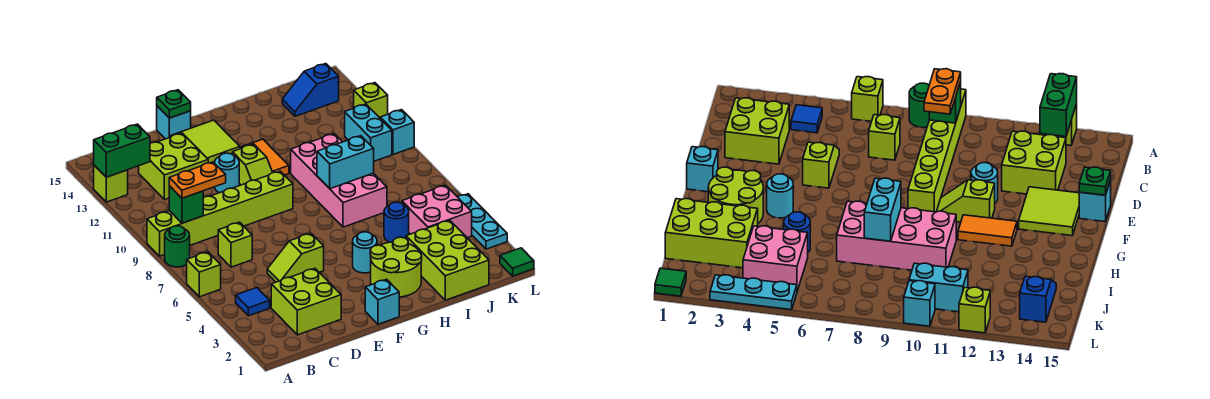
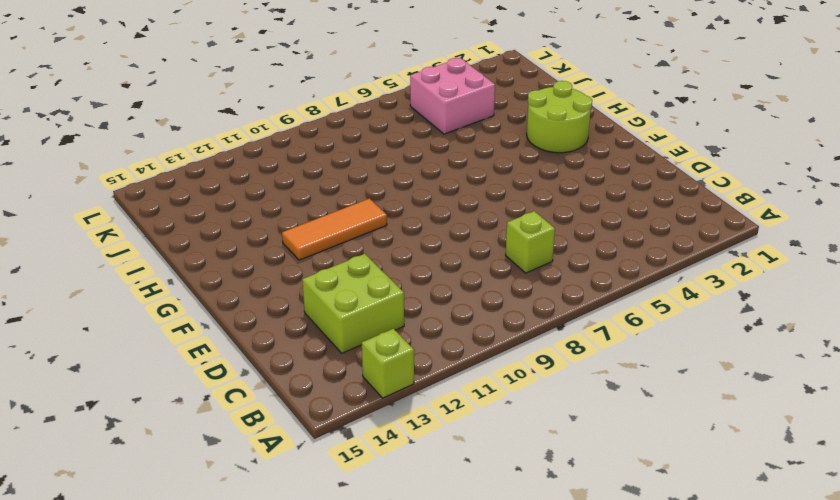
orange 1x3 tile [282,199,387,260] -> orange 1x2 tile [242,139,289,175]
none -> lime 1x1 brick [187,252,221,297]
none -> green 1x1 round brick [165,226,190,267]
none -> lime 1x6 brick [147,171,293,256]
none -> blue 1x1 tile [236,287,270,316]

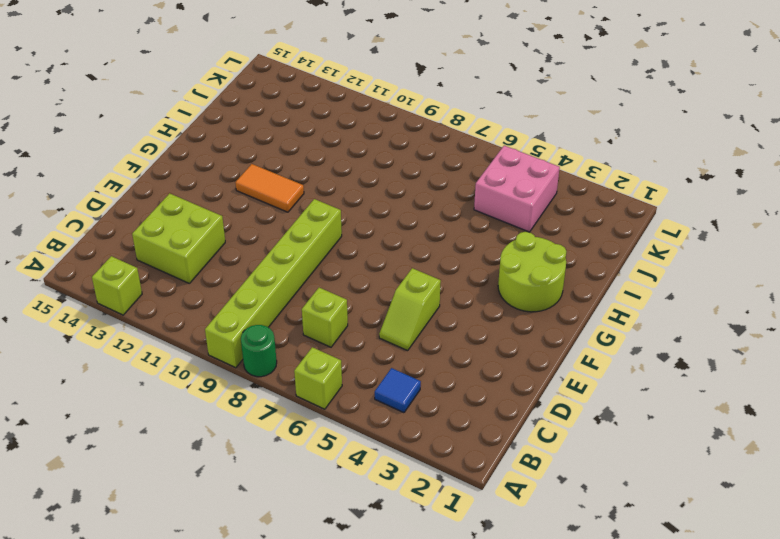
none -> lime 2x2 brick [271,269,341,335]
none -> cyan 1x1 round brick [215,153,239,193]
none -> lime 2x2 tile [170,120,240,163]
none -> cyan 1x1 brick [157,106,191,139]

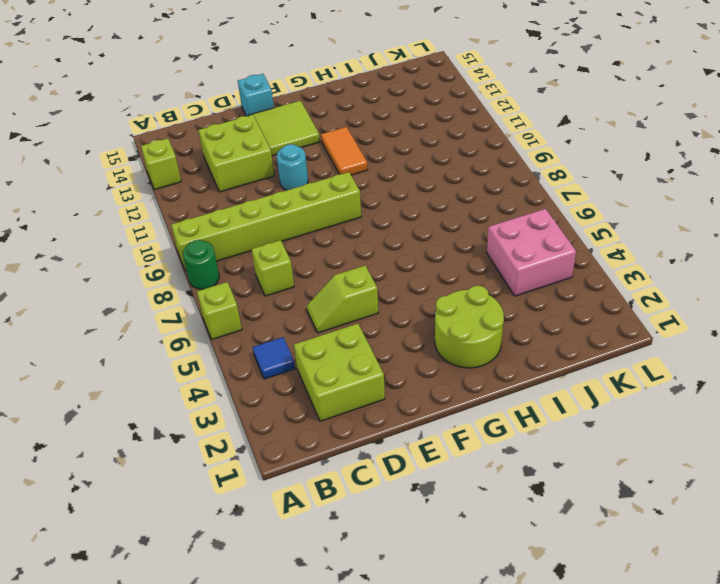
none -> cyan 1x1 brick [365,279,399,324]
none -> lime 1x2 slope [232,144,273,185]
none -> cyan 1x1 round brick [353,232,377,273]
none -> pink 2x4 brick [291,134,387,227]

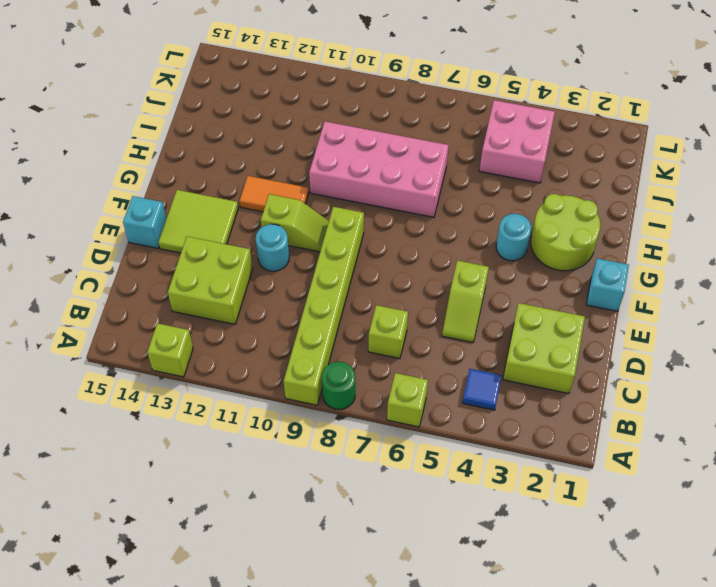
none -> lime 2x3 brick [406,220,489,300]
none -> blue 1x1 round brick [384,202,409,242]
none -> blue 1x2 slope [282,64,339,116]
none -> cyan 1x2 brick [345,104,392,161]

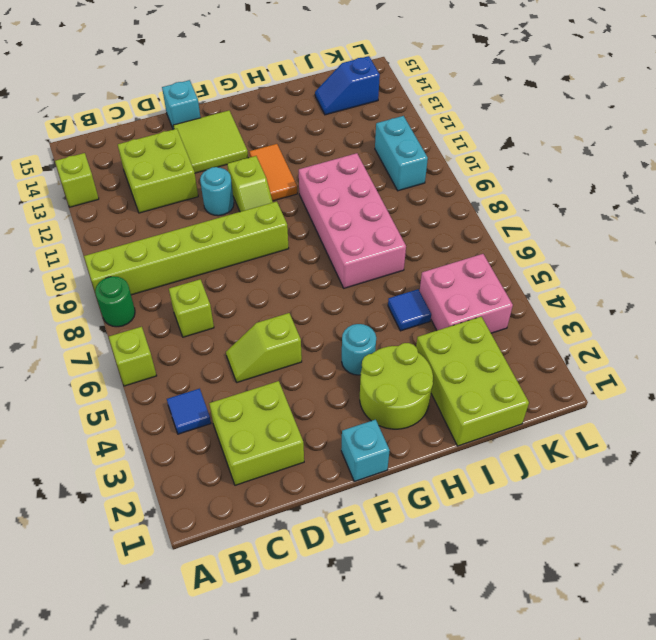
blue 1x1 tile [388,289,431,331] -> blue 1x1 round brick [384,202,409,242]
none -> green 1x1 tile [500,248,534,276]
none -> cyan 1x3 plate [458,194,507,249]
none -> cyan 1x1 brick [380,110,414,154]
none -> lime 1x1 brick [354,83,388,118]

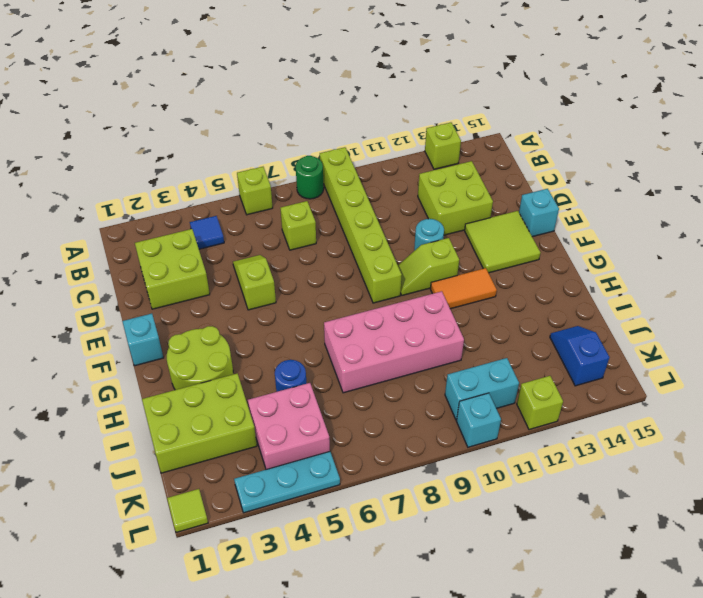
lime 1x1 tile [167,489,208,532] -> green 1x1 tile [500,248,534,276]
none -> cyan 1x1 round brick [353,232,377,273]
none -> green 1x2 brick [94,124,150,177]
none -> green 1x1 brick [169,186,203,223]
none -> green 1x1 plate [157,90,191,118]

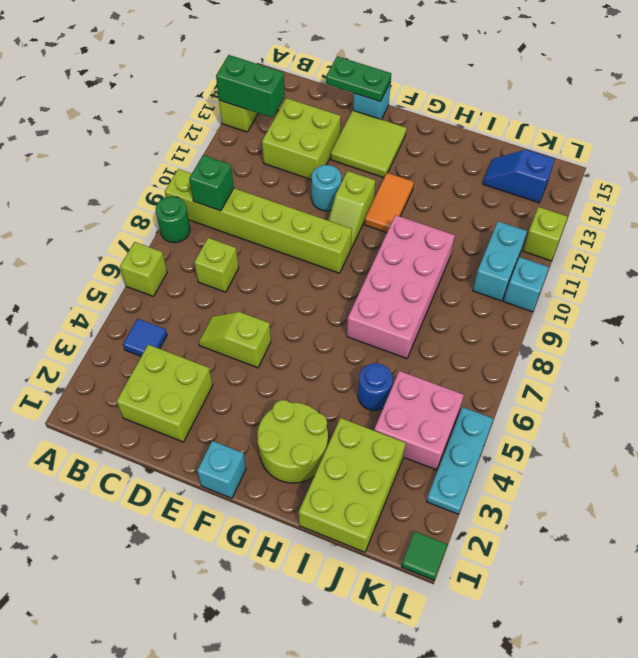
green 1x2 plate [326,56,391,102] -> green 1x1 plate [157,90,191,118]
none -> cyan 1x1 round brick [353,232,377,273]
none -> cyan 1x2 brick [317,136,374,189]
none -> orange 1x2 plate [169,162,226,198]

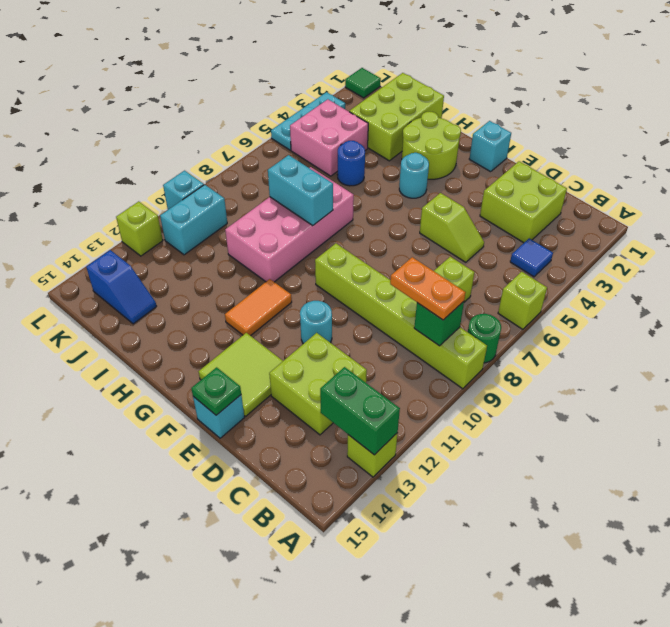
none -> lime 1x2 slope [232,144,273,185]

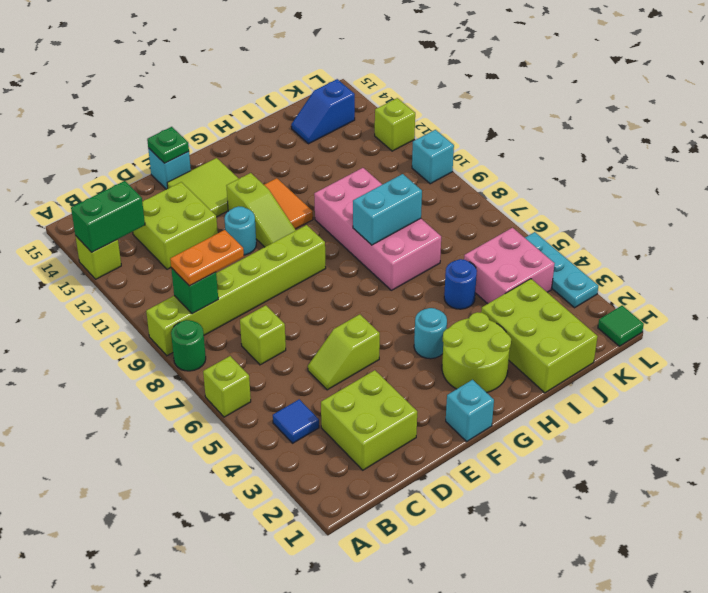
lime 1x3 slope [227,173,296,247] -> lime 1x2 slope [232,144,273,185]
none -> cyan 1x2 brick [345,104,392,161]

